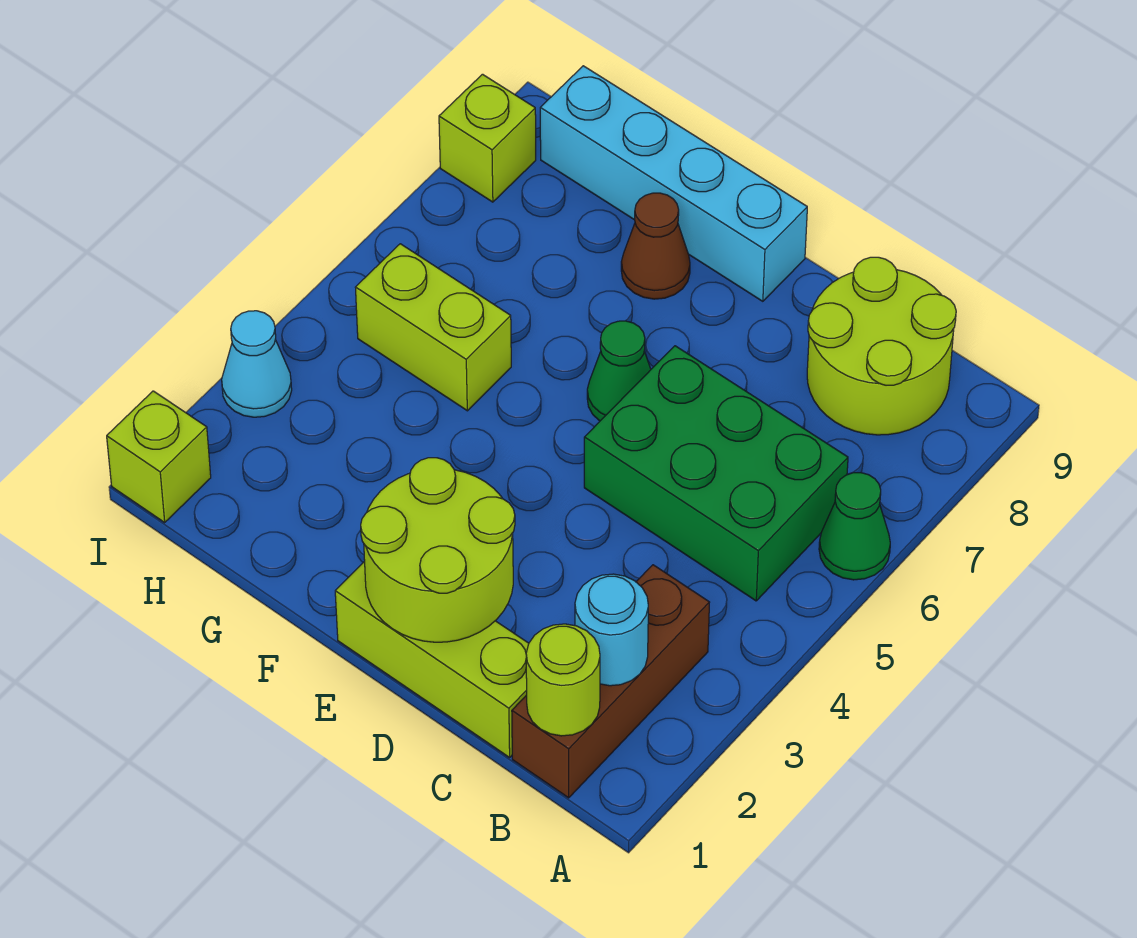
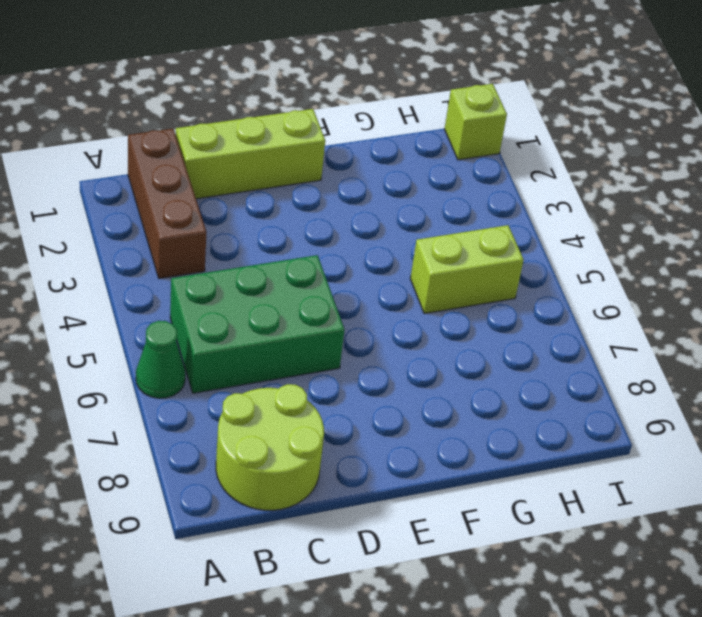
none -> green 1x1 cone [587,321,651,421]
none -> cyan 1x4 brick [540,66,807,301]
none -> brown 1x1 cone [621,193,690,299]

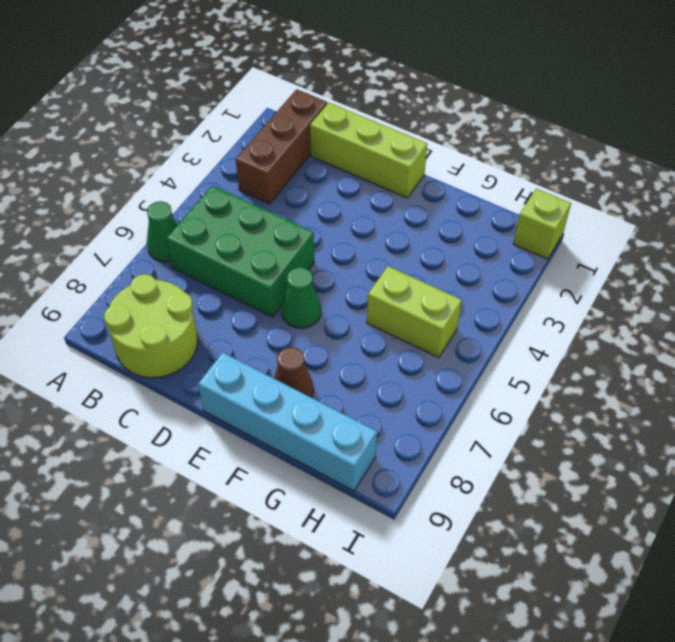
none -> cyan 1x1 cone [222,311,292,417]
none -> lime 1x1 brick [439,74,536,202]
none -> lime 1x1 round brick [526,624,600,736]

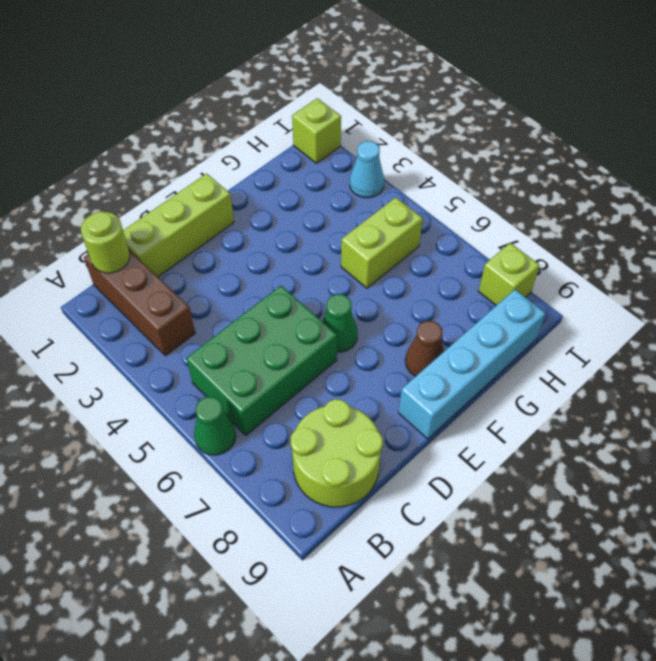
none -> cyan 1x1 round brick [575,574,648,686]
none -> lime 2x2 round brick [361,458,515,642]

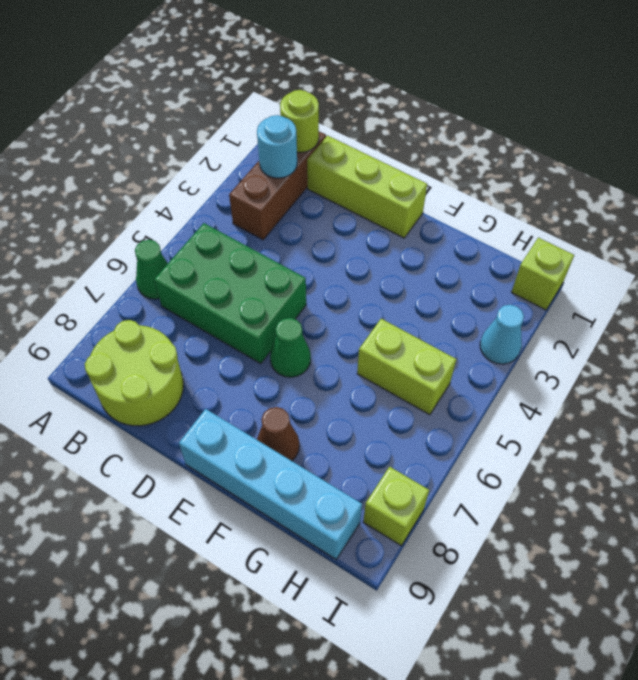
none -> lime 2x2 round brick [361,458,515,642]

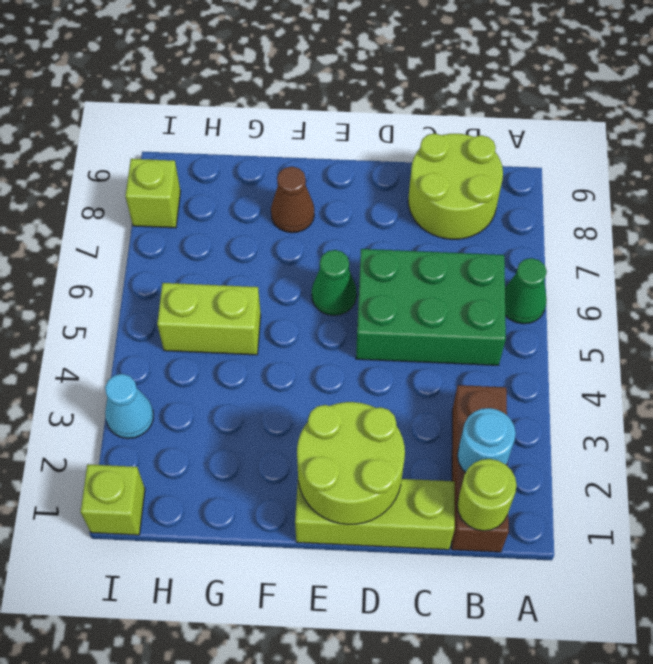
none -> cyan 1x4 brick [540,66,807,301]

